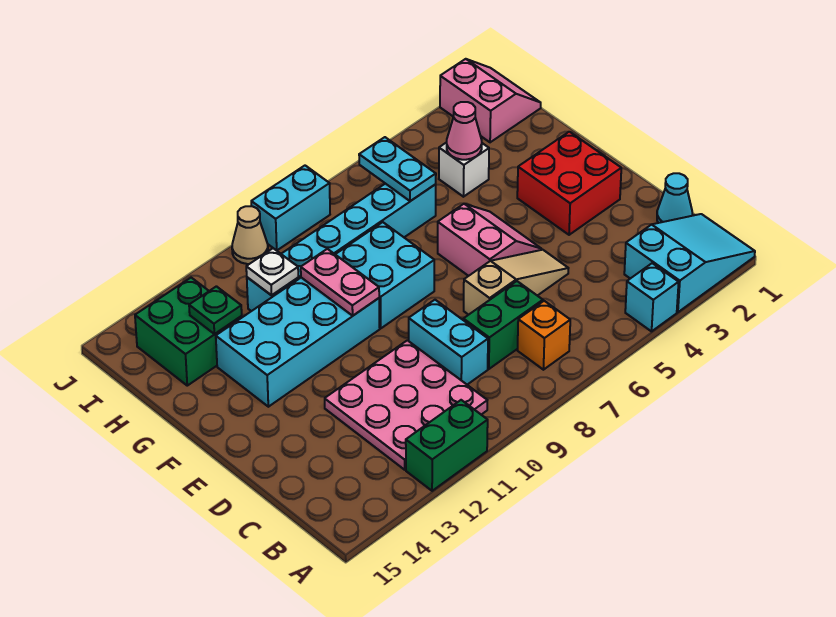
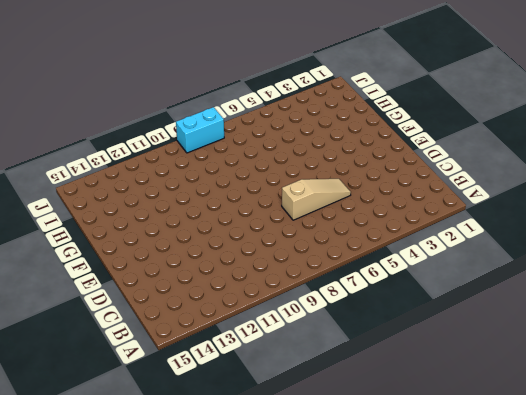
none -> cyan 2x3 slope [624,214,755,312]
none -> cyan 1x1 brick [625,263,679,331]
none -> green 1x2 brick [406,400,488,491]

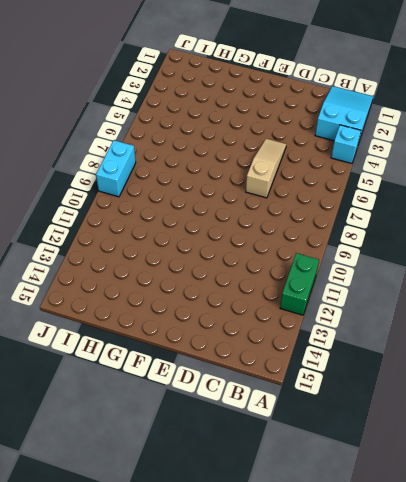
none -> orange 1x1 brick [517,301,570,370]
none -> pink 3x3 plate [325,340,487,470]
none -> cyan 1x1 cone [657,173,692,223]

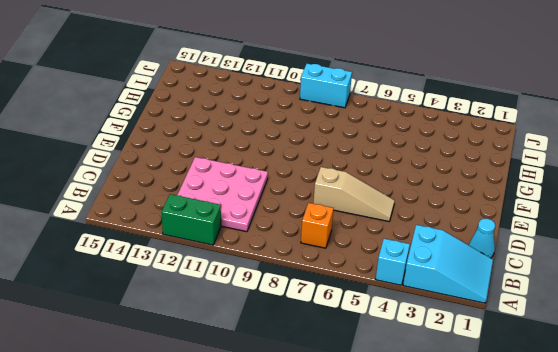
none -> green 1x2 brick [463,281,543,369]
none -> cyan 1x2 brick [409,300,488,385]
none -> red 2x2 brick [517,132,621,235]

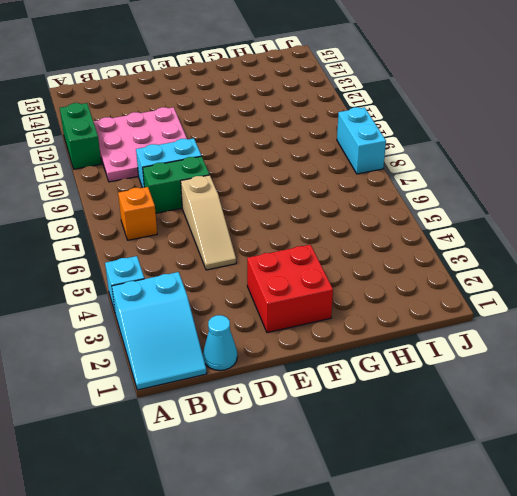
green 1x2 brick [143,156,210,213] -> green 1x2 brick turned to [463,281,543,369]
none -> pink 2x2 slope [438,204,542,276]
none -> cyan 2x2 brick [335,222,434,328]
none -> cyan 2x4 brick [216,278,380,407]

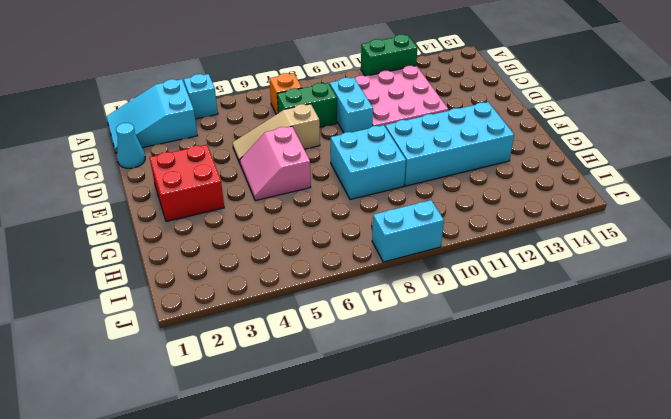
none -> white 1x1 brick [439,142,489,197]
none -> cyan 1x6 brick [247,184,436,311]
none -> green 2x2 brick [135,278,242,386]

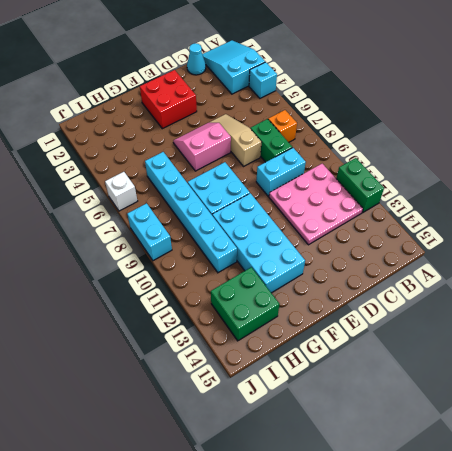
white 1x1 brick [105,172,137,211] -> white 1x1 brick moved to [439,142,489,197]
none -> pink 2x2 slope [440,59,541,142]
none -> tan 1x1 cone [232,206,268,264]
none -> pink 1x2 plate [301,249,379,316]

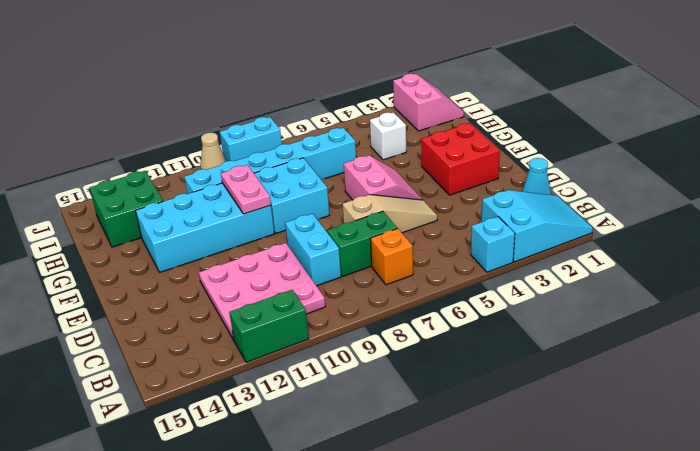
none -> pink 1x1 cone [447,102,482,160]
none -> cyan 1x2 plate [359,137,436,201]
none -> white 1x1 plate [246,248,298,295]

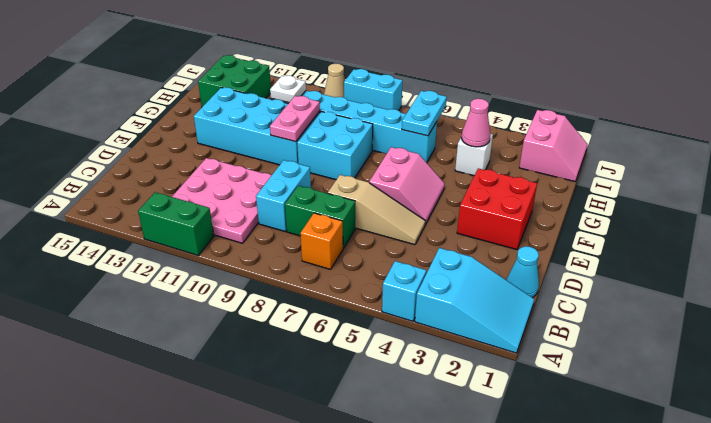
none -> green 1x1 plate [189,286,242,334]

